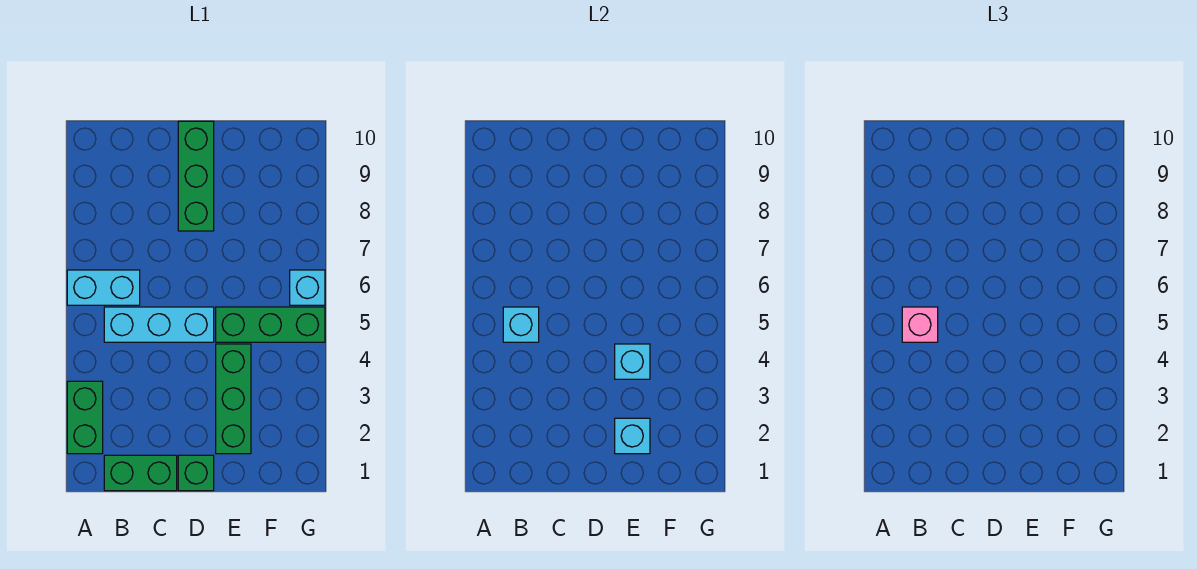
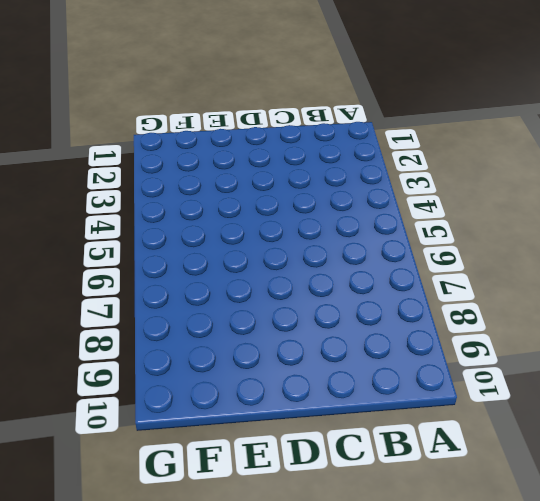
none -> green 1x2 brick [67,381,103,454]
none -> cyan 1x2 brick [67,270,140,305]
none -> green 1x2 brick [104,455,177,491]

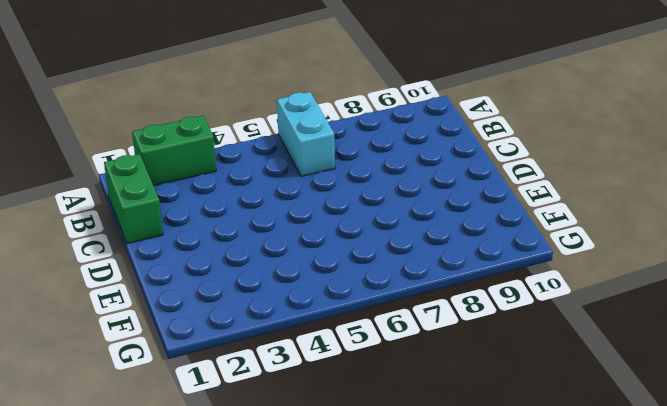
none -> cyan 1x3 brick [104,307,214,342]
none -> green 1x1 brick [178,455,214,491]
none -> green 1x3 brick [178,121,214,231]

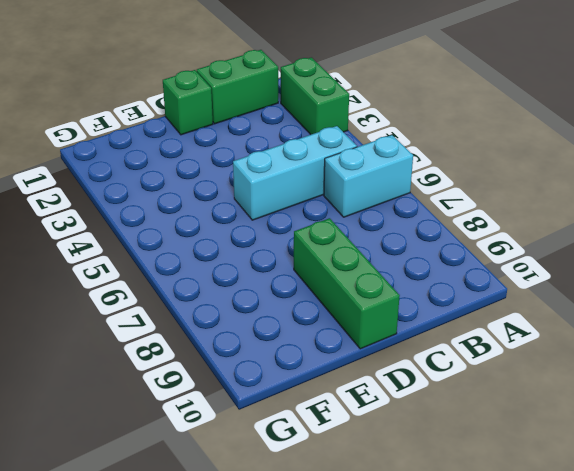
none -> green 1x3 brick [216,344,251,454]
none -> green 1x3 brick [216,307,325,342]
none -> cyan 1x1 brick [290,270,325,305]

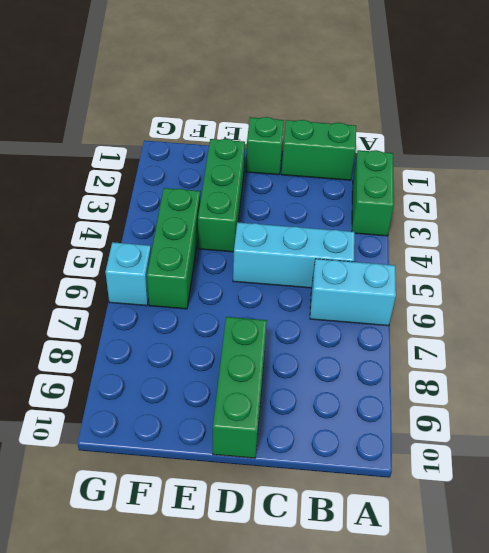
green 1x3 brick [147,188,200,309] -> green 1x3 brick turned to [216,307,325,342]
none -> cyan 1x1 brick [503,307,539,342]
none -> cyan 1x1 brick [615,418,650,454]
none -> cyan 1x1 brick [615,344,650,379]

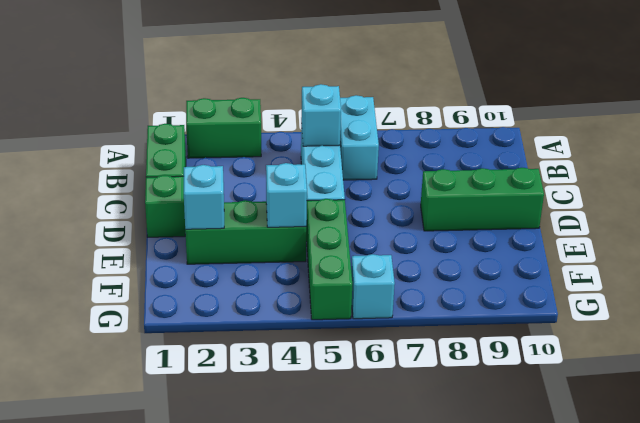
none -> pink 1x1 brick [902,307,938,342]

